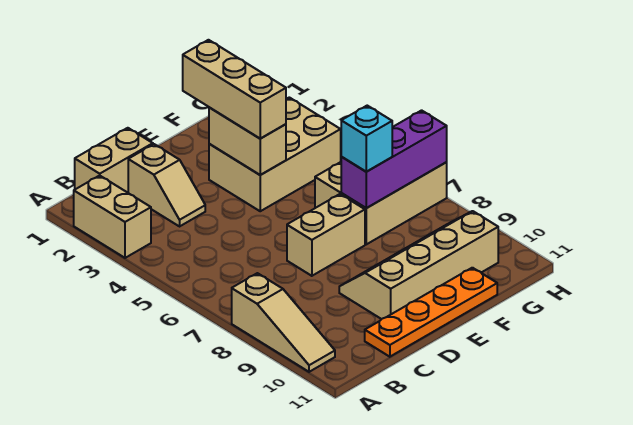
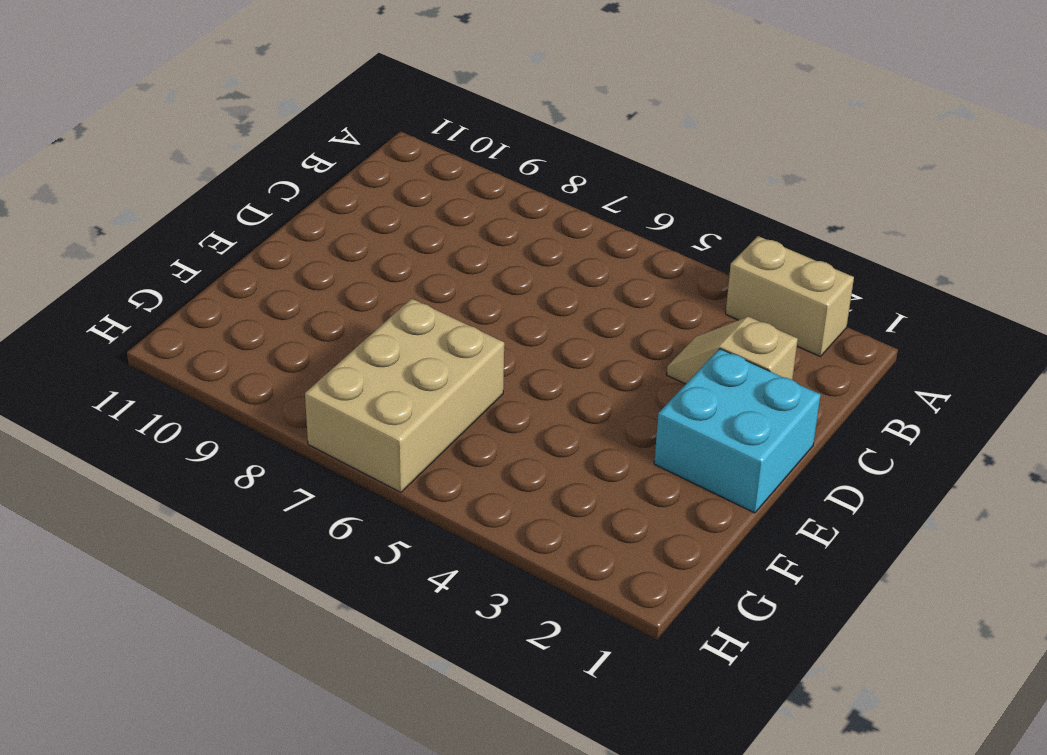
cyan 2x2 brick [654,349,821,513] -> none
none -> tan 1x3 slope [232,273,335,372]
none -> tan 1x2 brick [75,128,153,193]
none -> orange 1x4 plate [365,268,497,357]

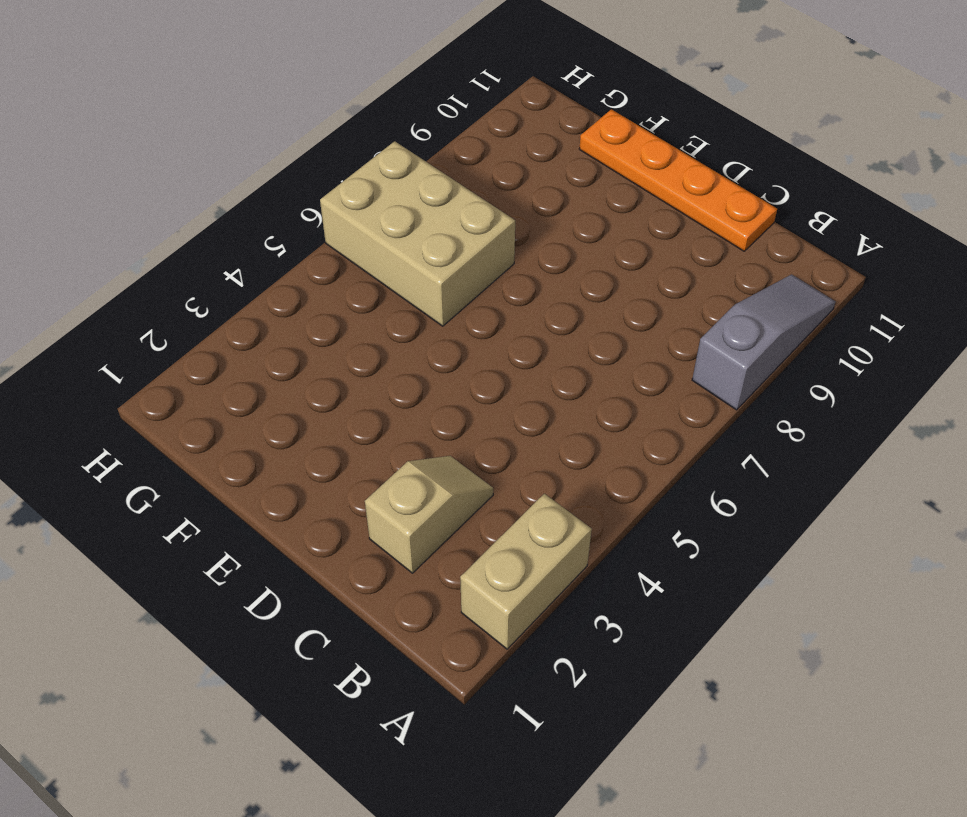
grey 1x3 slope [692,274,835,410] -> tan 1x3 slope [232,273,335,372]
none -> tan 1x2 brick [75,128,153,193]
none -> tan 1x2 brick [287,194,365,276]
none -> tan 2x4 slope [339,211,498,319]

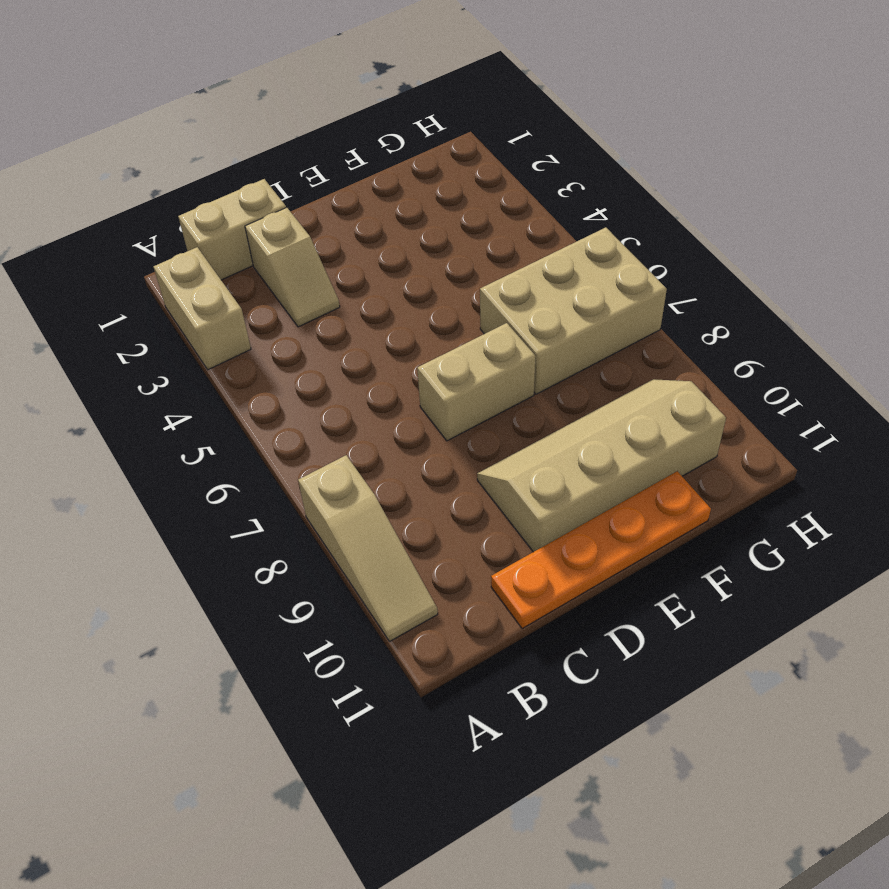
none -> tan 2x3 brick [209,97,341,211]
none -> tan 1x2 brick [209,108,286,175]
none -> purple 1x3 brick [341,110,447,208]

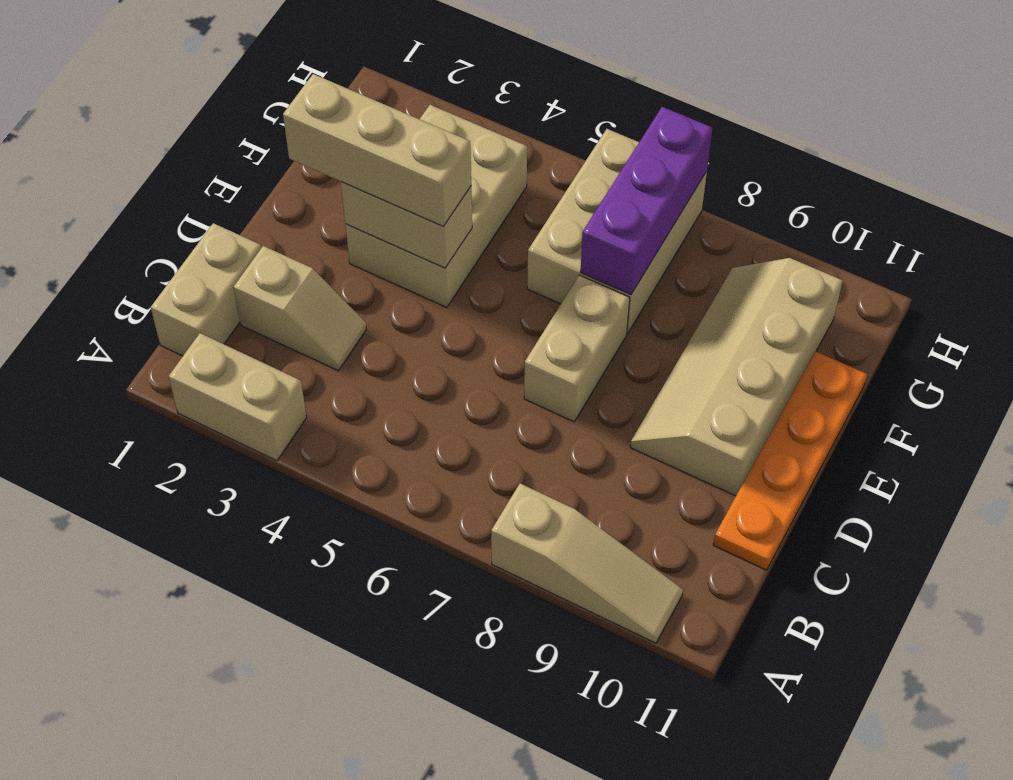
none -> cyan 1x1 brick [341,106,392,172]

